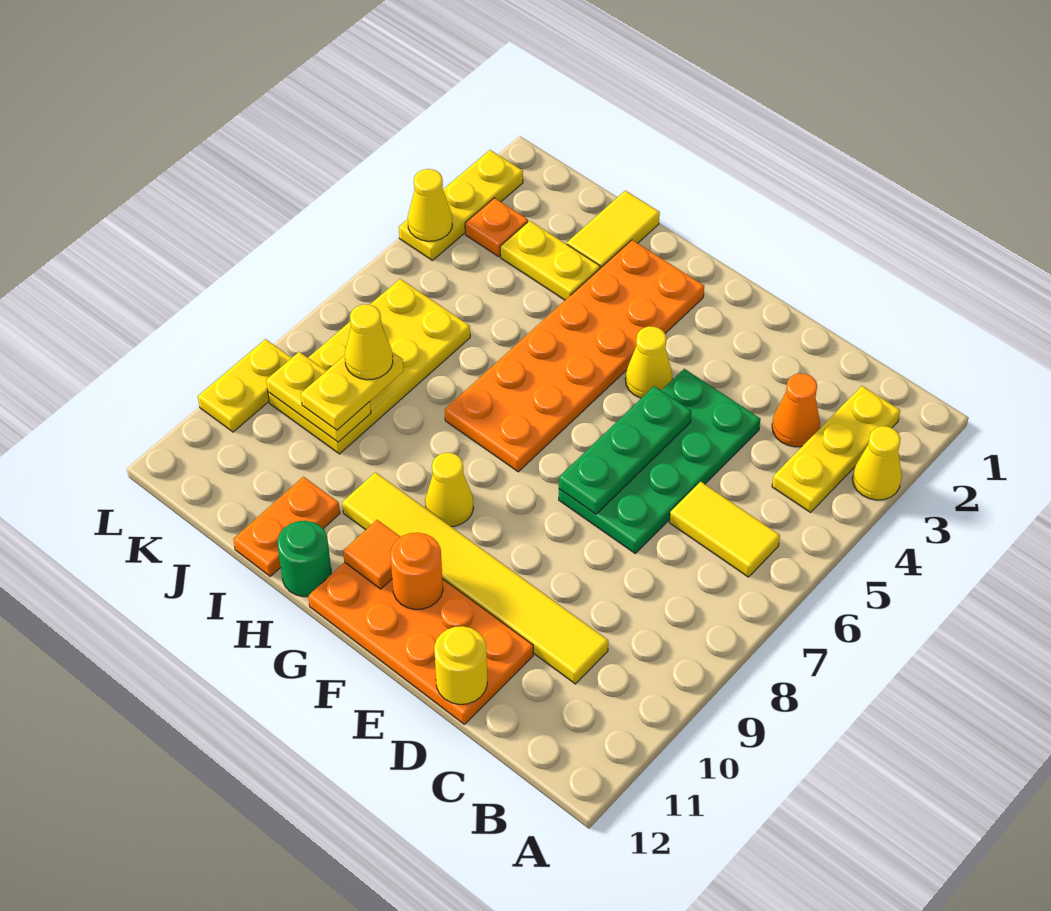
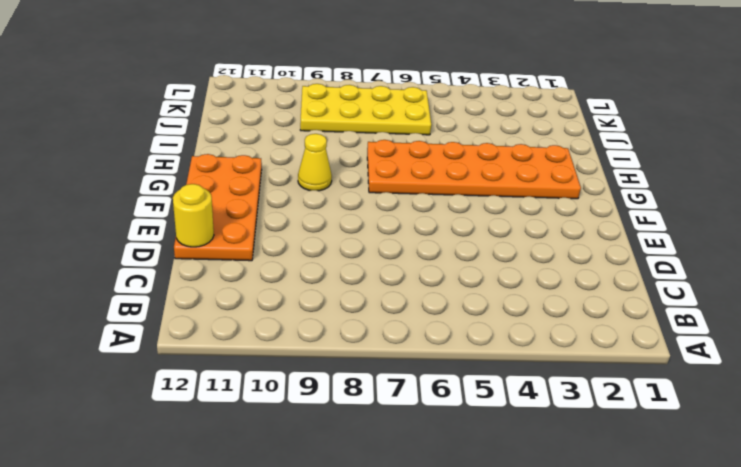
none -> yellow 1x1 cone [852,426,902,500]
none -> yellow 1x3 plate [772,386,900,512]
none -> yellow 1x2 tile [669,482,780,577]

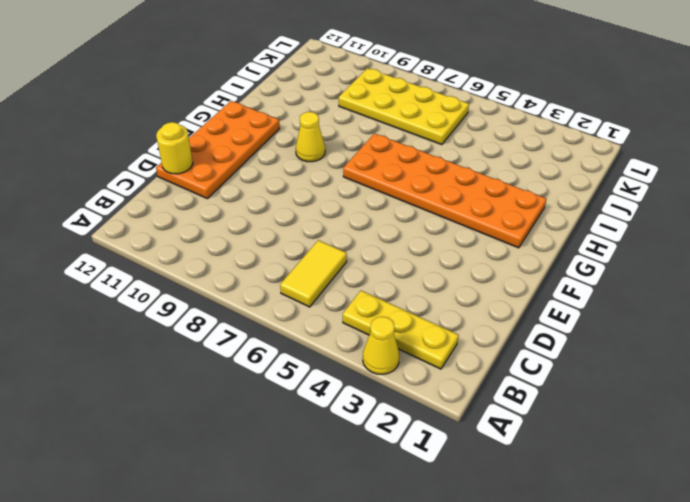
none -> orange 1x1 cone [772,374,820,447]
none -> yellow 1x6 tile [342,472,608,684]
none -> green 2x4 plate [559,369,760,553]

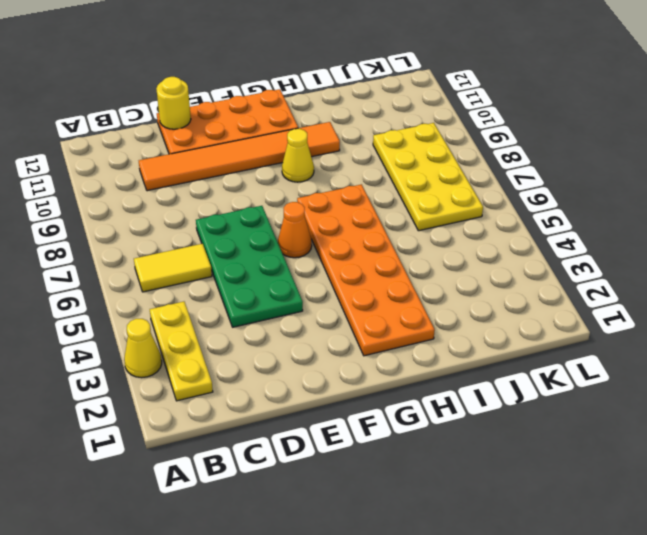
orange 1x6 tile [139,122,340,191] -> yellow 1x6 tile [342,472,608,684]
orange 1x1 cone [278,202,312,258] -> orange 1x1 cone moved to [772,374,820,447]
none -> yellow 1x1 cone [625,326,672,398]
none -> green 1x1 round brick [277,521,331,597]
none -> yellow 1x2 tile [567,191,660,268]

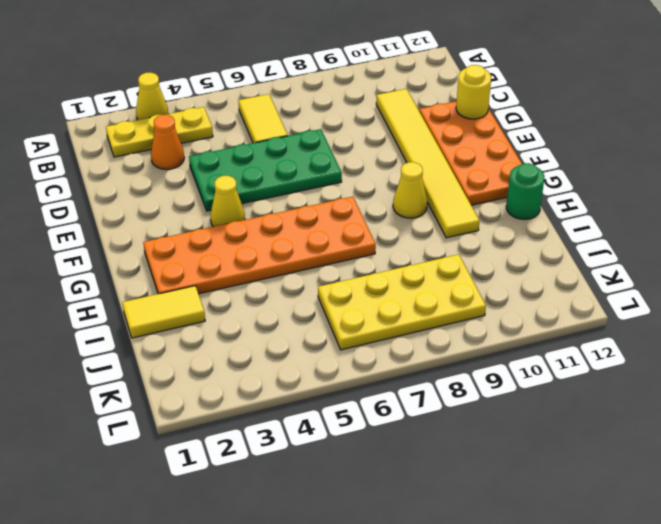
none -> yellow 1x2 plate [500,221,600,300]
none -> orange 1x2 plate [233,477,340,576]
none -> orange 1x1 plate [465,198,528,257]

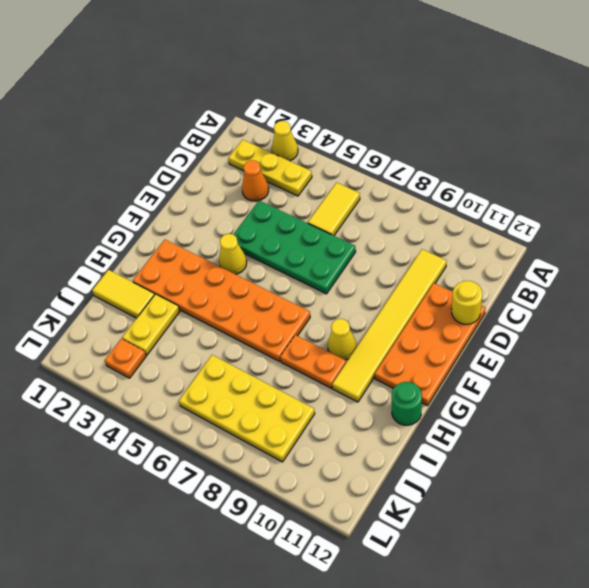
orange 1x2 plate [280,335,346,388] -> orange 1x2 plate moved to [233,477,340,576]
none -> yellow 1x3 plate [399,150,523,260]
none -> yellow 1x2 plate [198,339,292,432]
none -> green 1x3 plate [559,386,691,514]

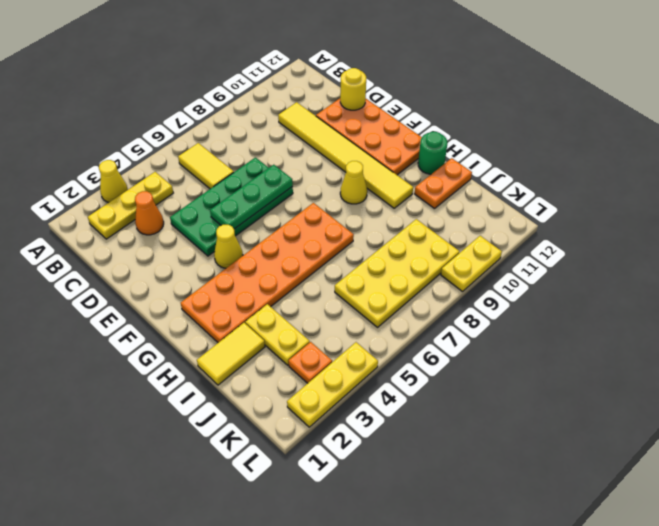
none -> orange 1x1 round brick [390,533,443,610]
none -> orange 1x1 tile [343,520,400,589]
none -> yellow 1x2 plate [266,352,371,442]

